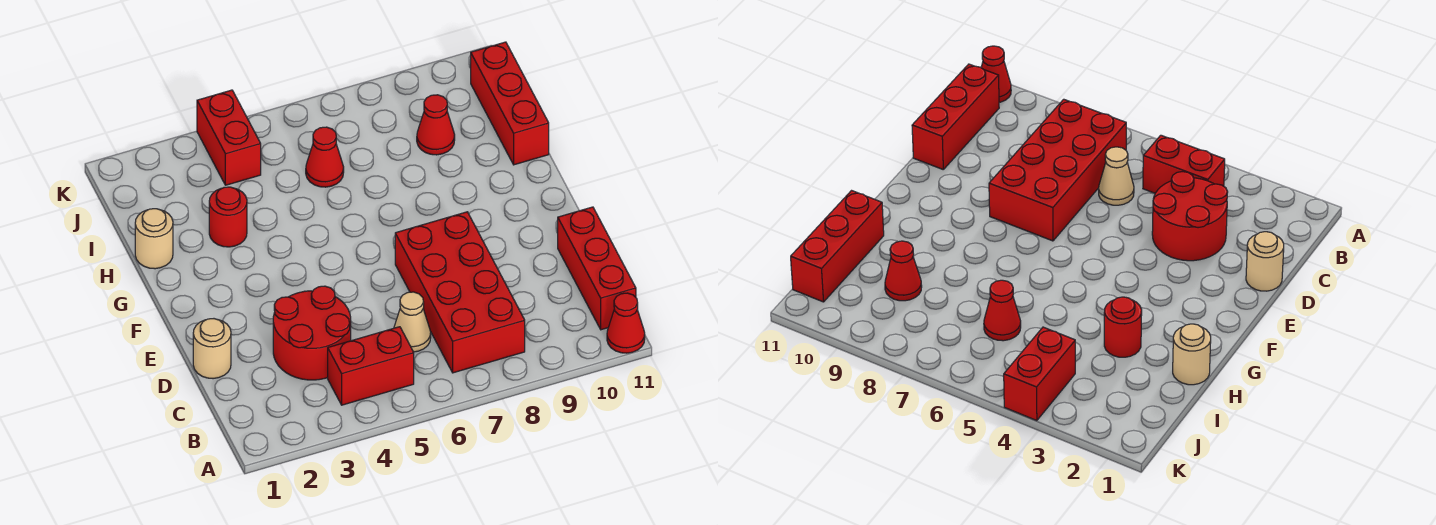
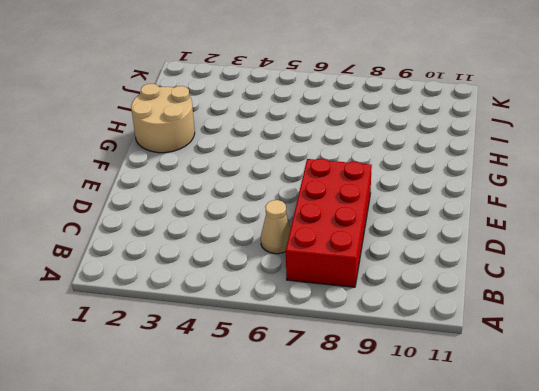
tan 2x2 round brick [131,84,195,153] -> tan 1x1 round brick [135,209,173,269]
none -> red 1x1 cone [607,293,645,353]
none -> red 1x2 brick [328,327,414,405]
none -> red 1x3 brick [558,207,636,330]

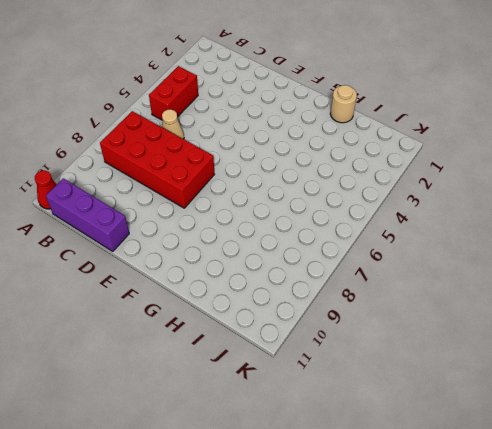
purple 1x3 brick [46,178,129,251] -> red 1x3 brick [558,207,636,330]
none -> red 2x2 round brick [273,286,351,380]
none -> tan 1x1 round brick [193,319,231,379]
none -> red 1x1 round brick [209,187,247,247]

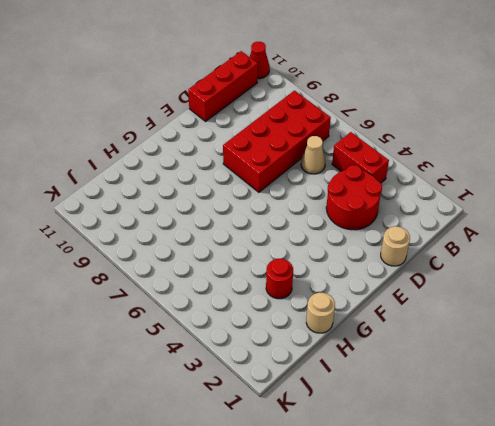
none -> red 1x3 brick [471,42,549,165]
none -> red 1x1 cone [306,127,344,187]
none -> red 1x1 cone [417,95,455,155]

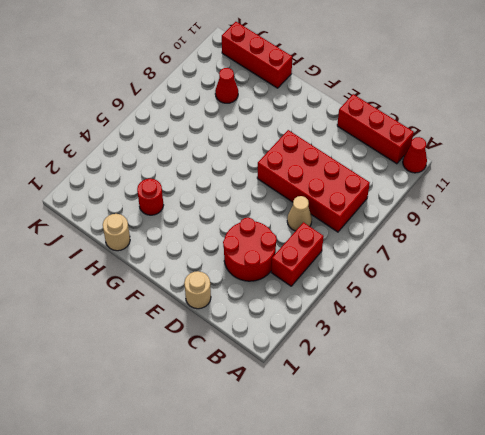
none -> red 1x1 cone [306,127,344,187]
none -> red 1x2 brick [197,90,261,185]

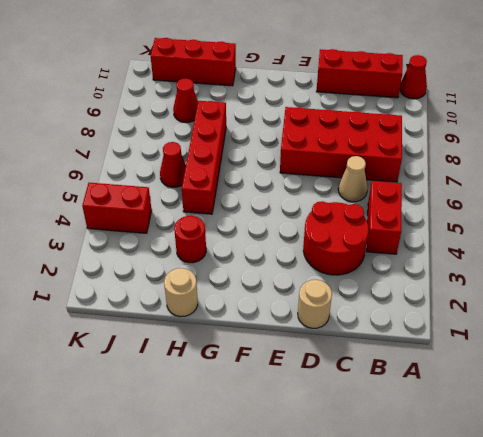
red 1x4 brick [182,101,226,214] -> none

